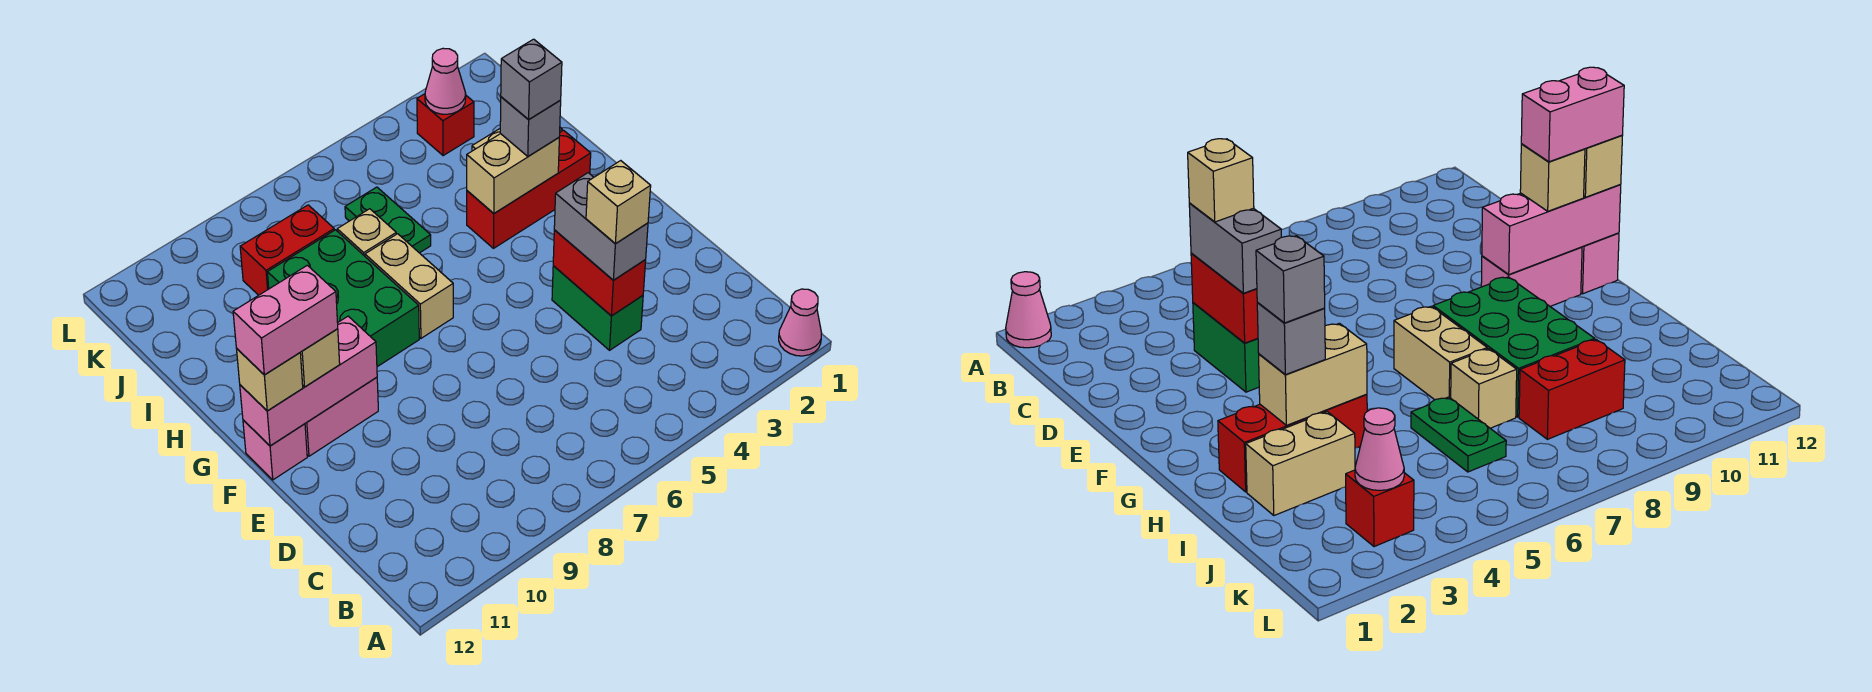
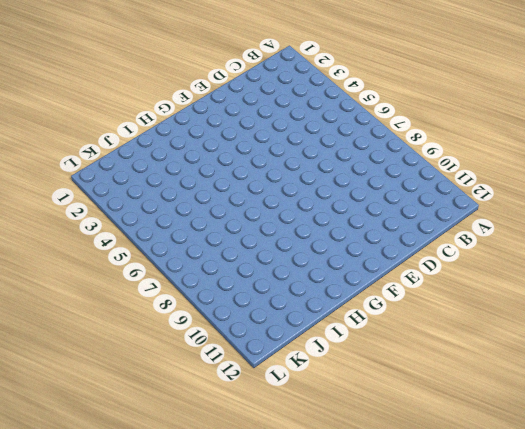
none -> pink 1x1 cone [779,289,822,356]
none -> green 1x2 brick [552,266,643,350]
none -> pink 1x2 brick [305,377,378,456]

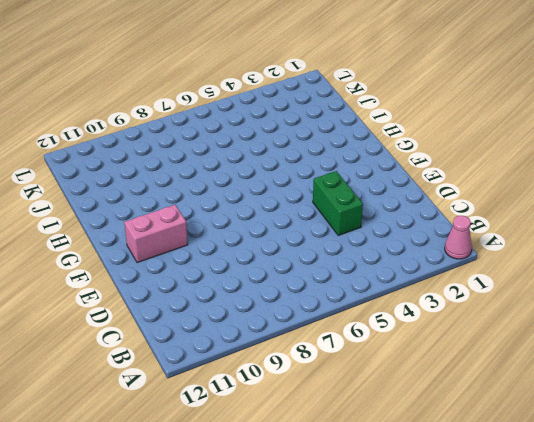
none -> pink 1x1 brick [243,420,307,480]
none -> tan 1x2 brick [365,234,453,338]
none -> green 2x3 brick [267,230,419,367]

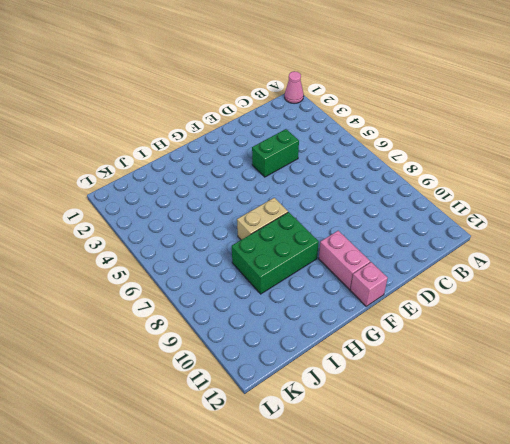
none -> red 1x3 brick [467,130,591,248]
none -> tan 1x2 brick [1246,412,1355,515]
none -> green 1x2 plate [345,187,431,253]

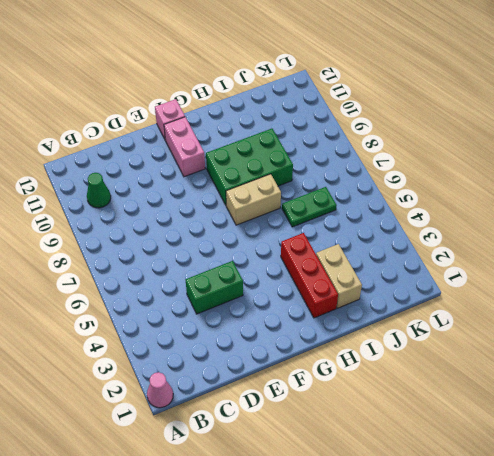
green 1x1 cone [87,173,111,208] -> none
none -> tan 1x1 brick [337,209,396,256]
none -> red 1x2 brick [240,205,334,295]
none -> red 1x1 brick [417,94,474,156]

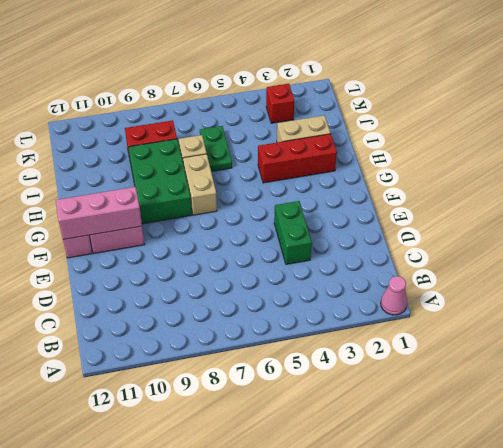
none -> red 1x2 brick [553,230,646,316]
none -> tan 1x2 brick [467,134,559,213]
none -> pink 1x1 cone [425,48,466,114]

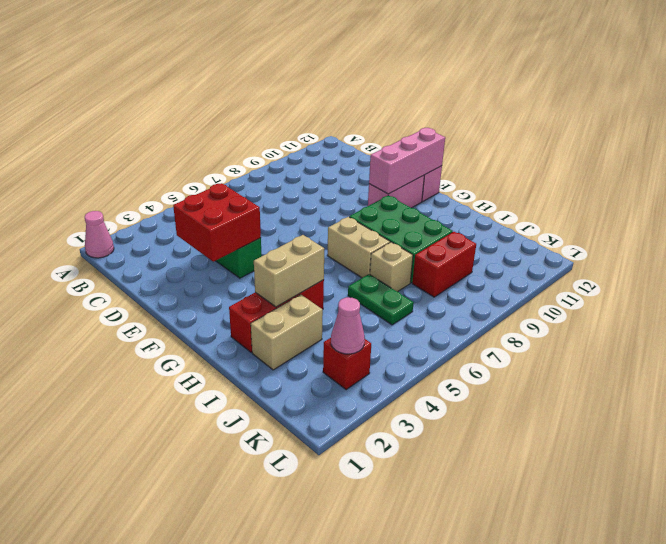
red 2x2 brick [173,183,261,262] -> red 1x2 brick [553,230,646,316]
none -> grey 1x2 brick [554,173,648,280]
none -> tan 1x1 brick [300,329,340,387]
none -> tan 1x1 brick [237,349,303,411]

